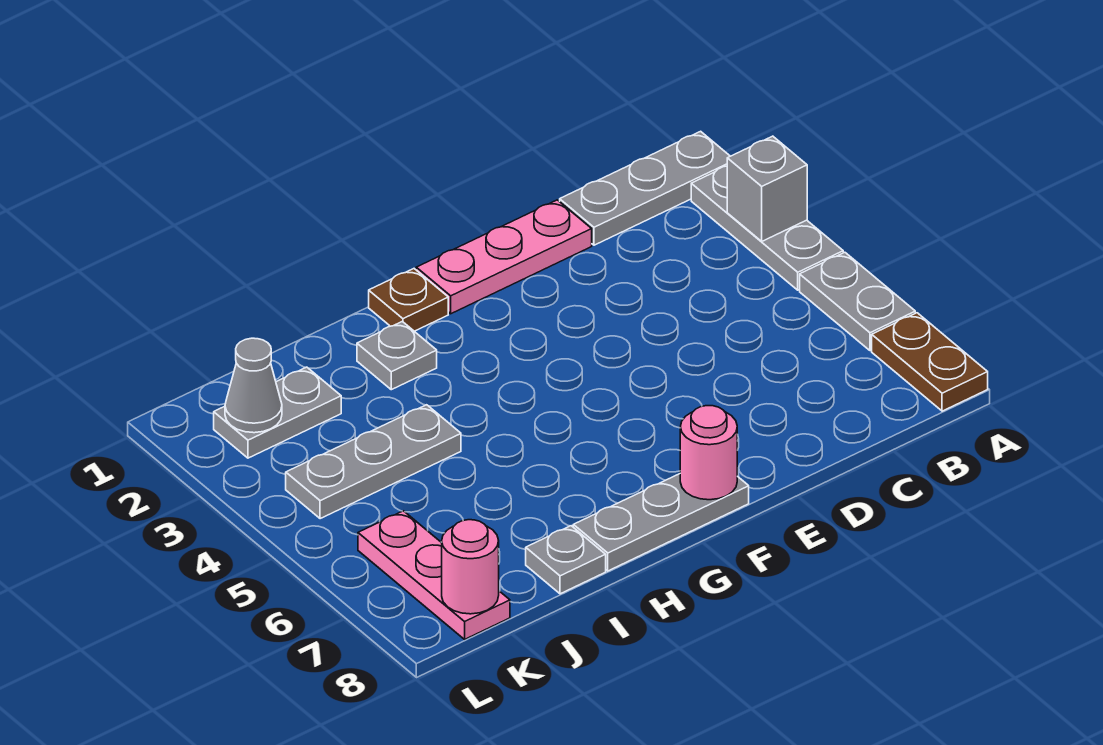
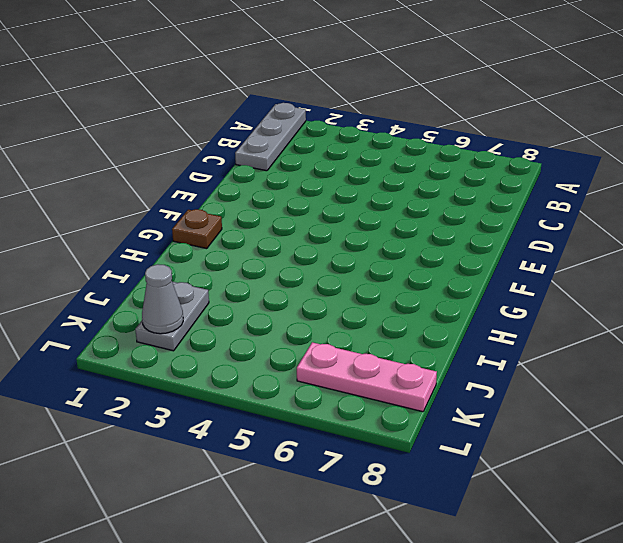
none -> grey 1x3 plate [691,166,843,290]
none -> grey 1x2 plate [800,252,915,351]
none -> brown 1x2 plate [872,313,988,411]

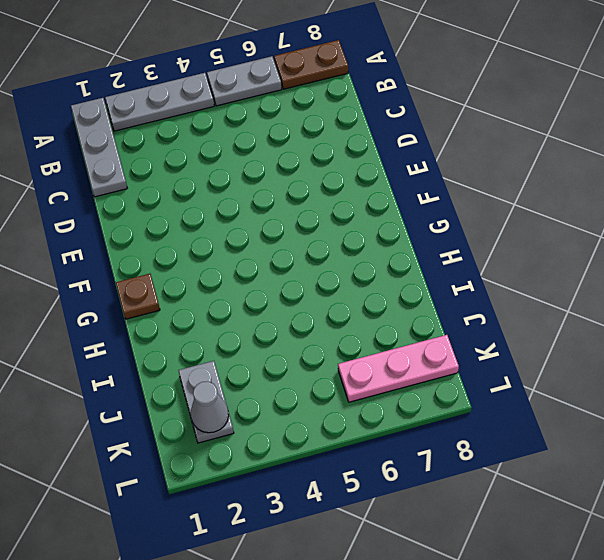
none -> pink 1x3 plate [416,200,592,314]
none -> grey 1x3 plate [573,474,749,571]
none -> grey 1x1 plate [357,321,437,390]

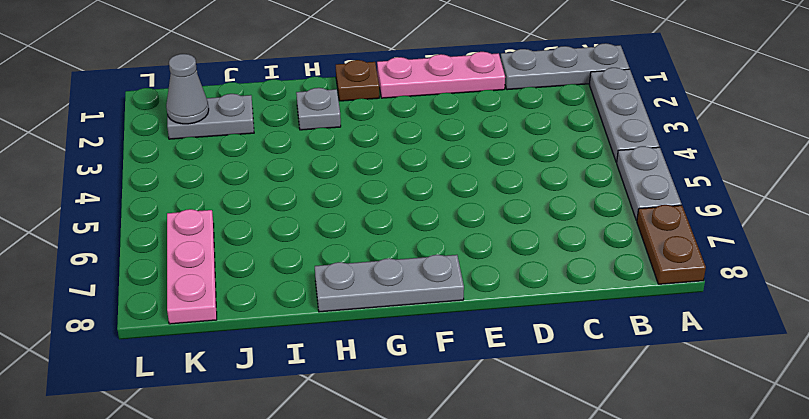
none -> grey 1x3 plate [286,405,461,519]
none -> grey 1x1 plate [526,526,606,594]
none -> grey 1x1 brick [727,136,807,242]

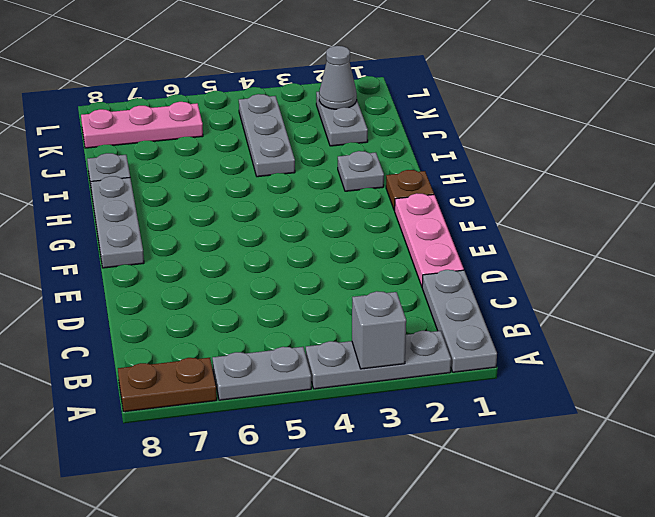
none -> pink 1x1 round brick [680,406,737,500]
none -> pink 1x1 round brick [441,520,499,614]

